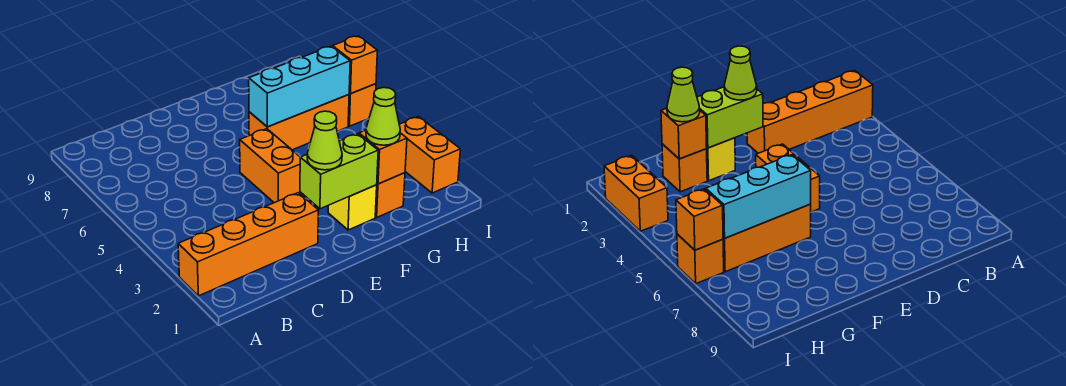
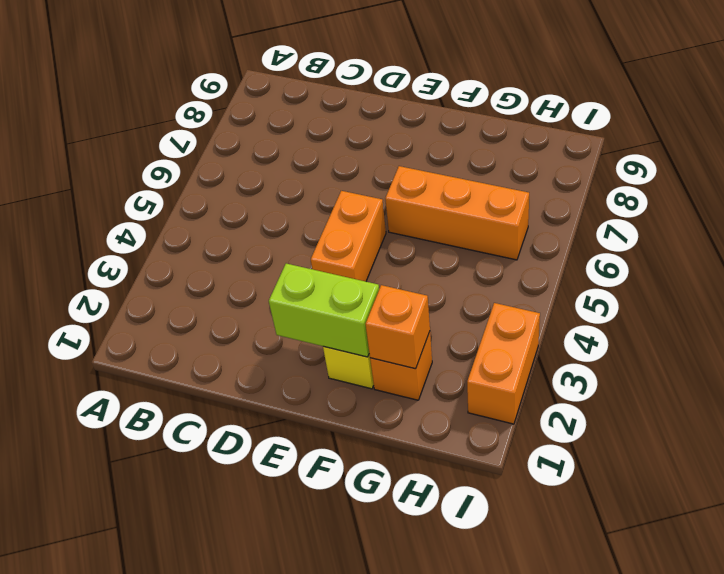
none -> orange 1x4 brick [178,193,319,296]
none -> orange 1x1 brick [348,84,376,126]
none -> cyan 1x3 brick [249,46,350,127]

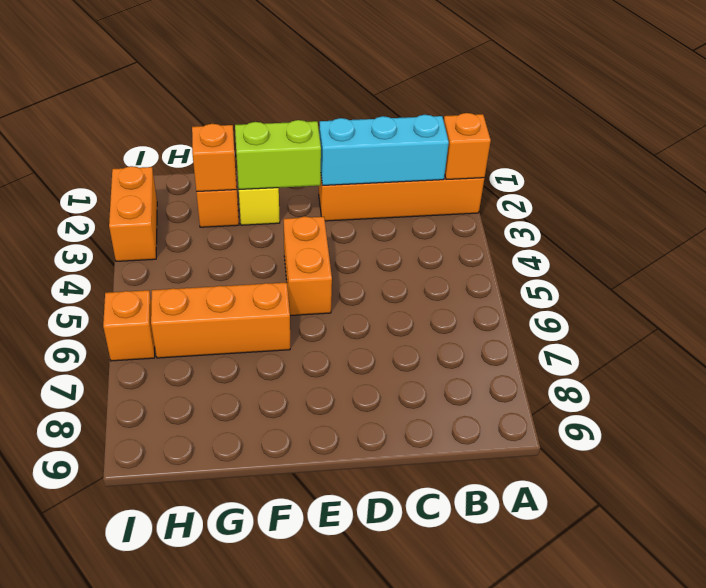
orange 1x1 brick [444,113,491,180] -> orange 1x1 brick moved to [332,36,377,94]
cyan 1x3 brick [319,115,449,185] -> cyan 1x3 brick moved to [249,46,350,127]
none -> lime 1x1 cone [307,111,342,170]
none -> lime 1x1 cone [366,88,400,145]

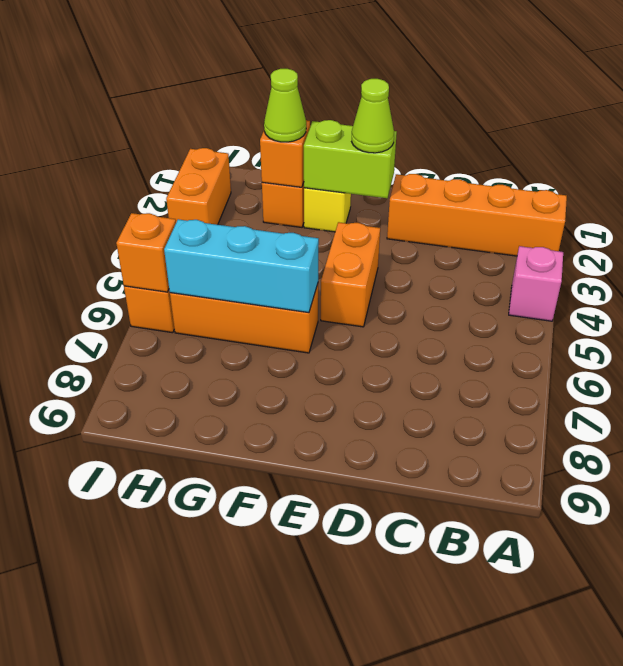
pink 1x1 brick [509,246,563,321] -> none

